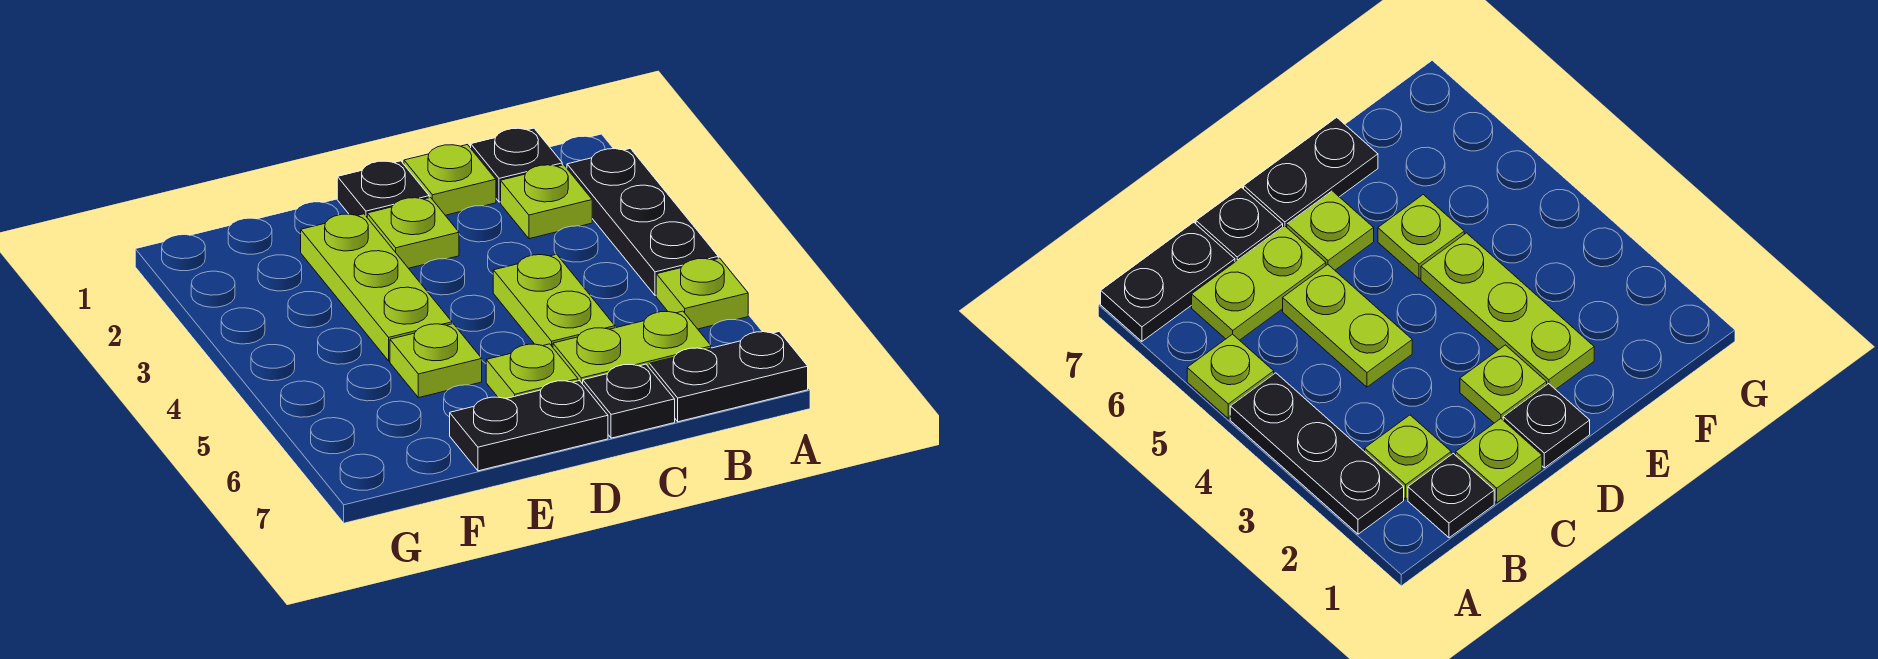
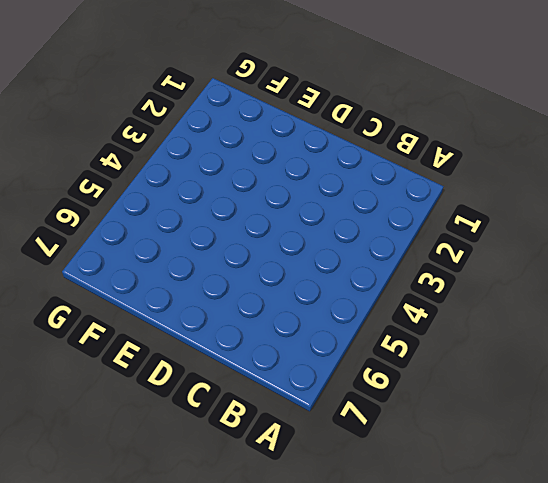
none -> black 1x3 plate [567,148,718,296]
none -> lime 1x1 plate [656,258,748,329]
none -> black 1x2 plate [649,332,808,422]

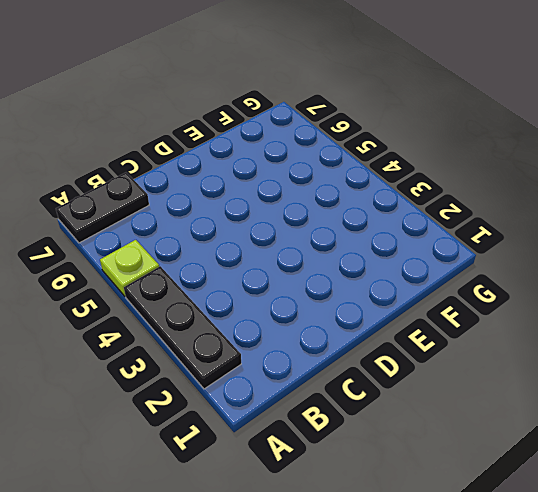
none -> black 1x1 plate [471,128,562,202]
none -> lime 1x1 plate [501,165,592,239]
none -> lime 1x2 plate [553,311,711,384]

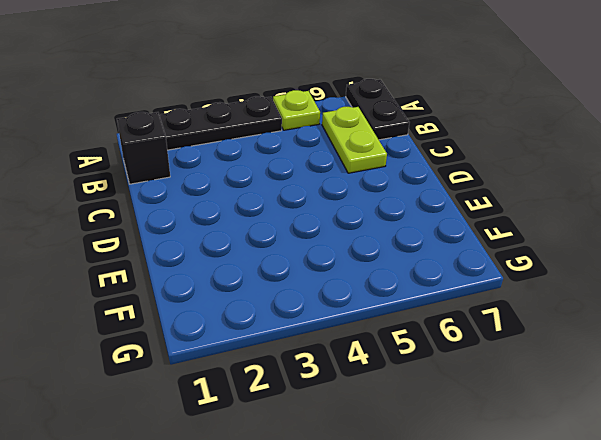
black 1x1 brick [117,112,170,184] -> black 1x1 plate [471,128,562,202]
none -> lime 1x1 plate [501,165,592,239]
none -> lime 1x1 plate [404,145,496,215]
none -> lime 1x2 plate [493,254,615,347]

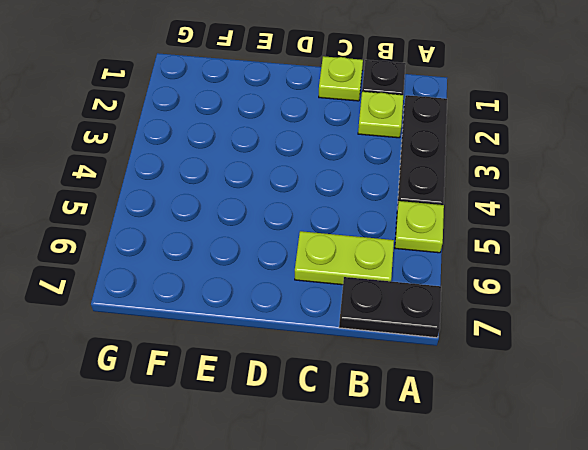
none -> lime 1x2 plate [493,254,615,347]
none -> black 1x1 plate [583,364,675,438]
none -> black 1x1 plate [337,161,429,217]

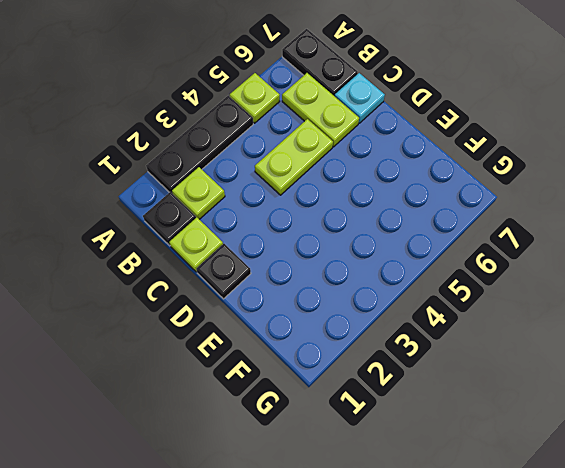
cyan 1x1 plate [335,73,385,123] -> black 1x1 plate [583,364,675,438]
none -> lime 1x1 plate [367,198,459,268]
none -> lime 1x1 plate [486,344,578,399]
none -> black 1x2 plate [450,381,608,471]

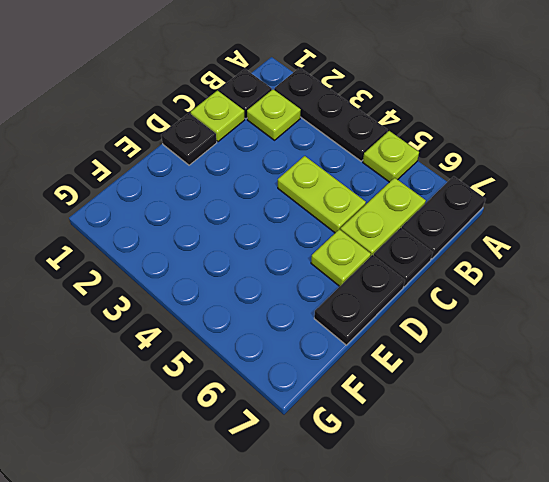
none -> lime 1x1 plate [367,198,459,268]
none -> lime 1x3 plate [301,214,452,361]
none -> lime 1x1 plate [390,324,482,398]

